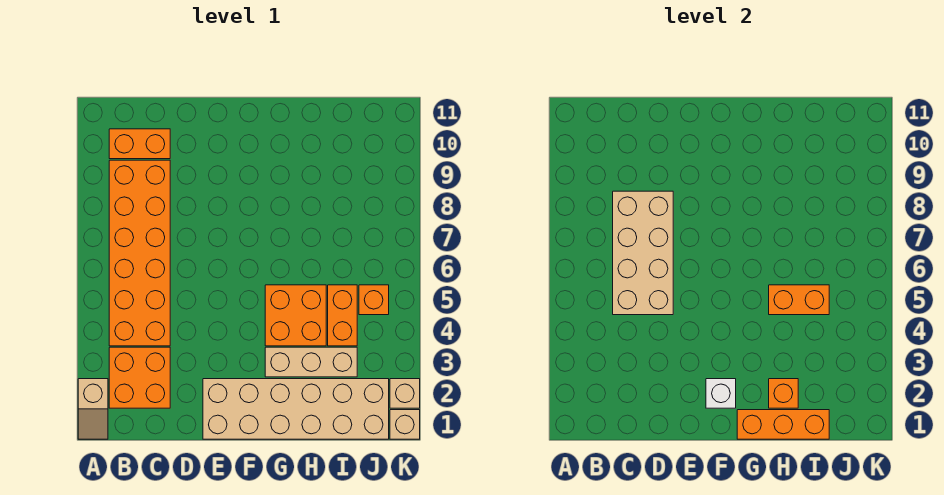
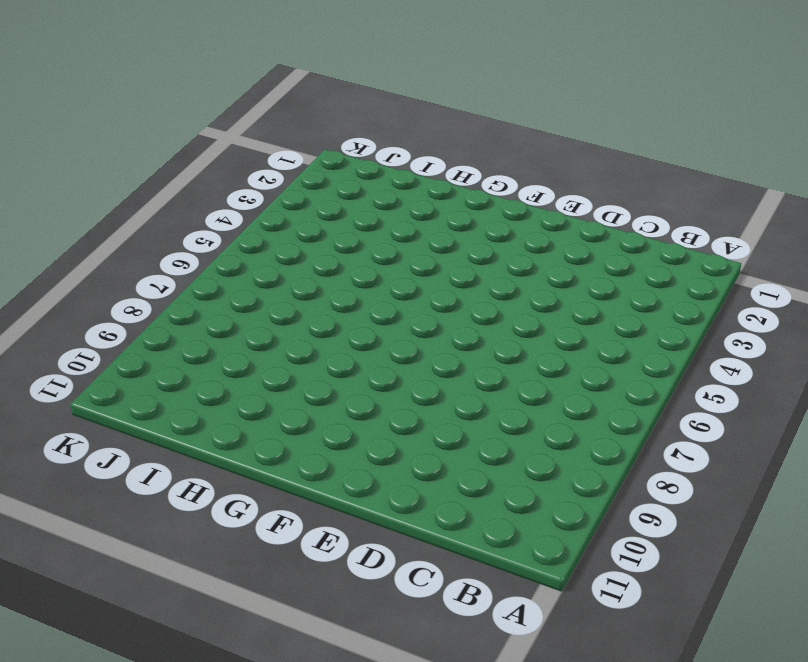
none -> tan 1x2 slope [78,379,108,439]
none -> orange 2x2 brick [109,347,170,408]
none -> orange 2x6 brick [109,160,170,346]

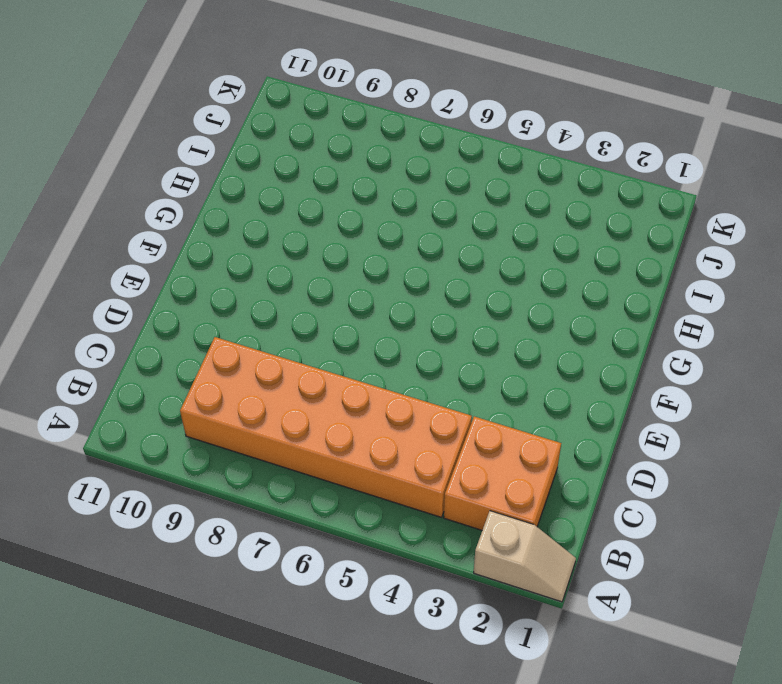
none -> orange 1x2 brick [109,129,170,159]
none -> tan 2x6 brick [203,379,389,439]
none -> tan 1x3 brick [265,347,357,377]

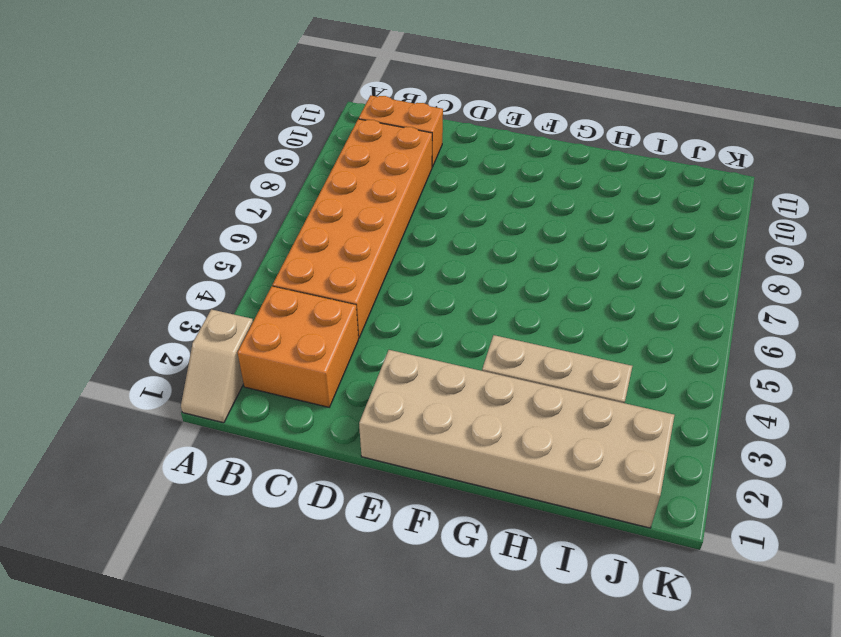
none -> orange 2x2 brick [265,285,326,346]
none -> orange 1x2 brick [328,285,357,346]
none -> orange 1x1 brick [359,285,389,315]

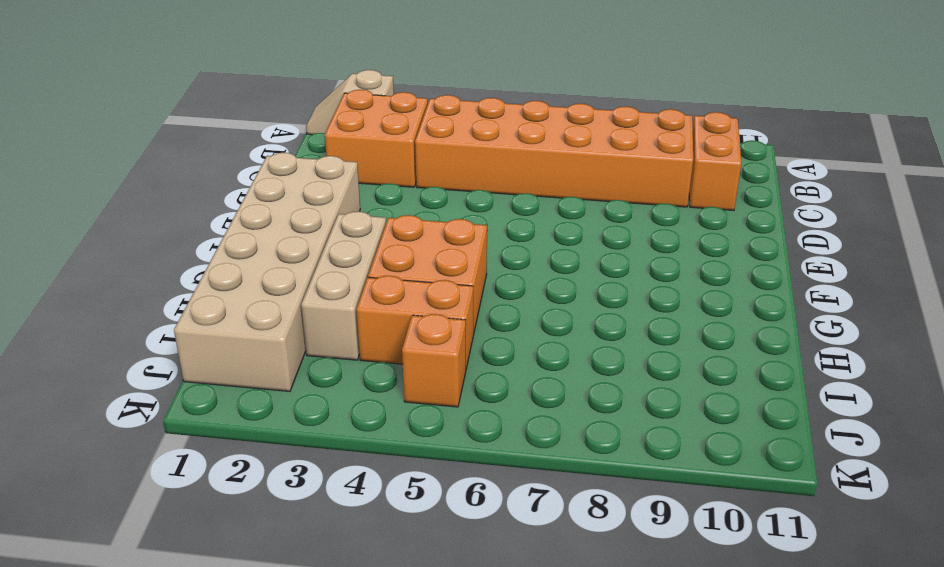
none -> tan 1x1 brick [390,410,420,439]
none -> tan 1x1 brick [390,379,420,408]
none -> tan 2x4 brick [613,191,673,315]

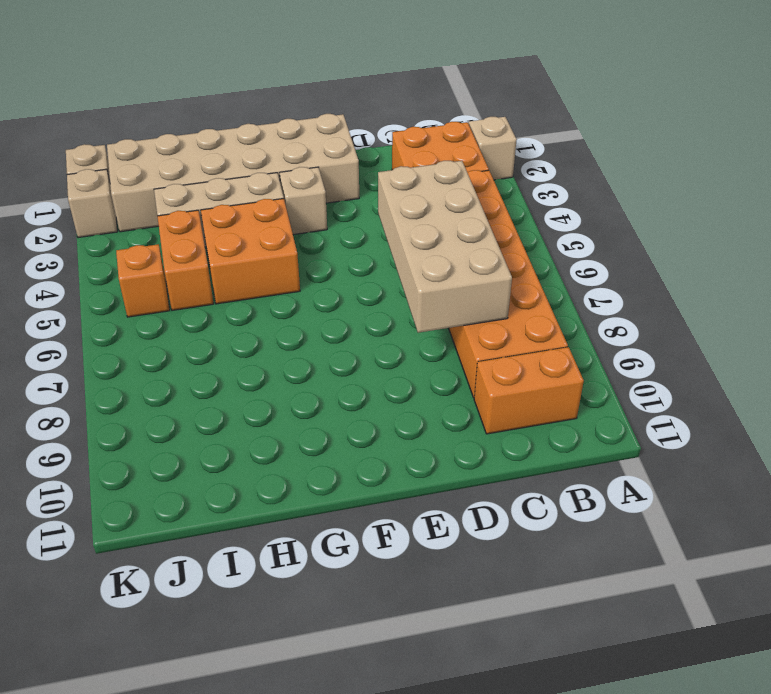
tan 1x1 brick [280,167,327,235] -> none
none -> white 1x1 brick [706,379,736,408]
none -> orange 1x3 brick [737,410,829,439]
none -> orange 1x1 brick [769,379,798,408]

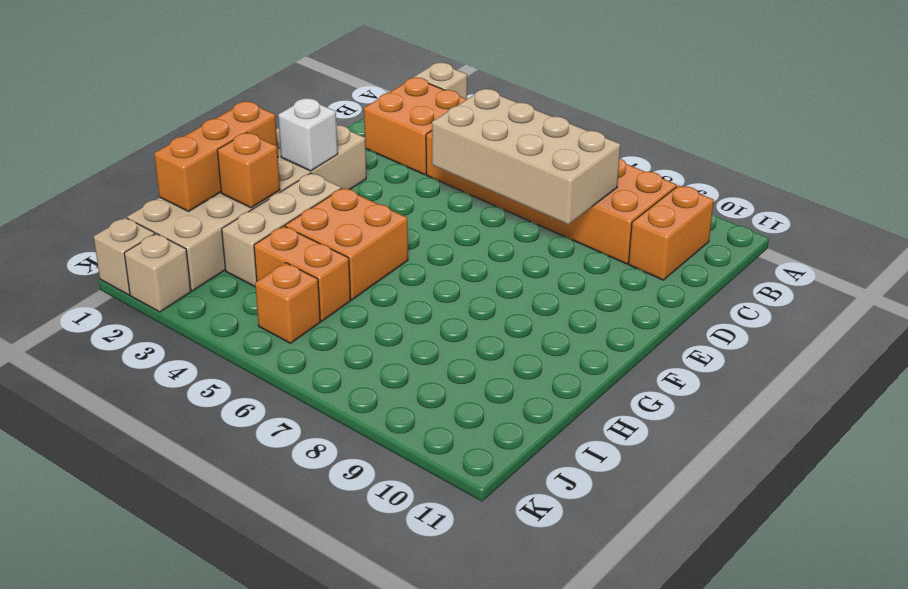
none -> orange 1x2 brick [769,285,829,315]

